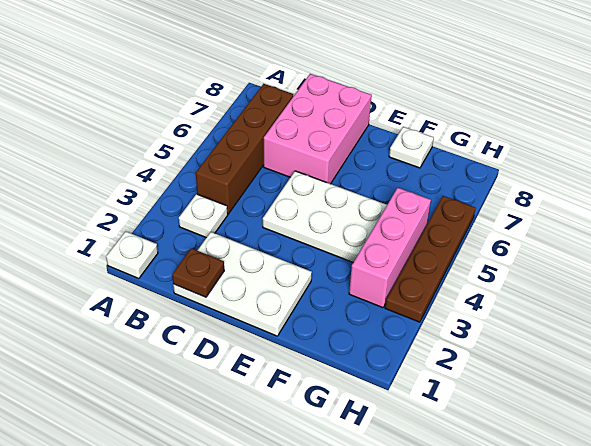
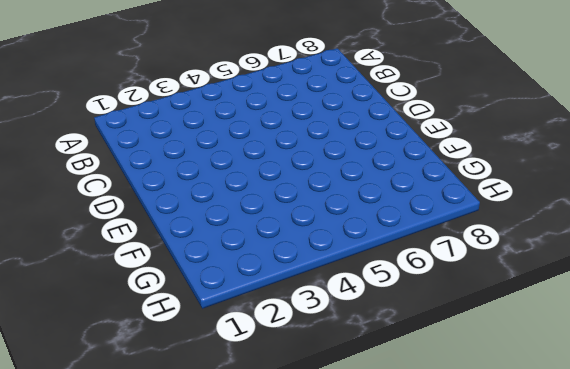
none -> white 1x1 plate [106,231,158,279]
none -> white 1x1 plate [179,194,228,238]

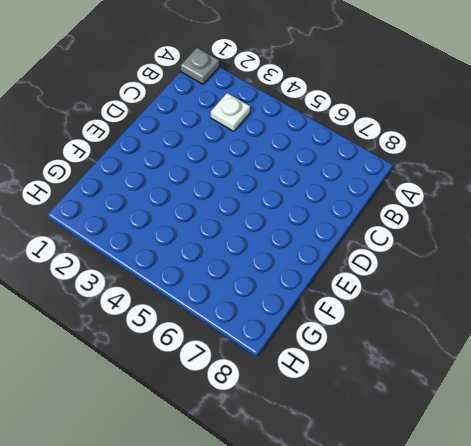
grey 1x1 plate [181,48,219,84] -> white 1x1 plate [106,231,158,279]
none -> brown 1x4 brick [196,84,293,214]
none -> white 2x3 plate [173,232,312,336]

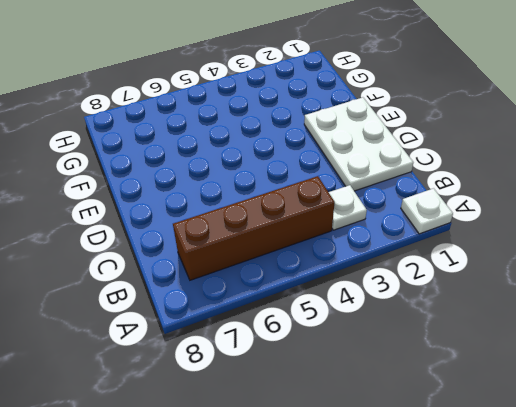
none -> pink 2x3 brick [264,74,372,184]
none -> white 2x3 plate [263,171,387,262]

